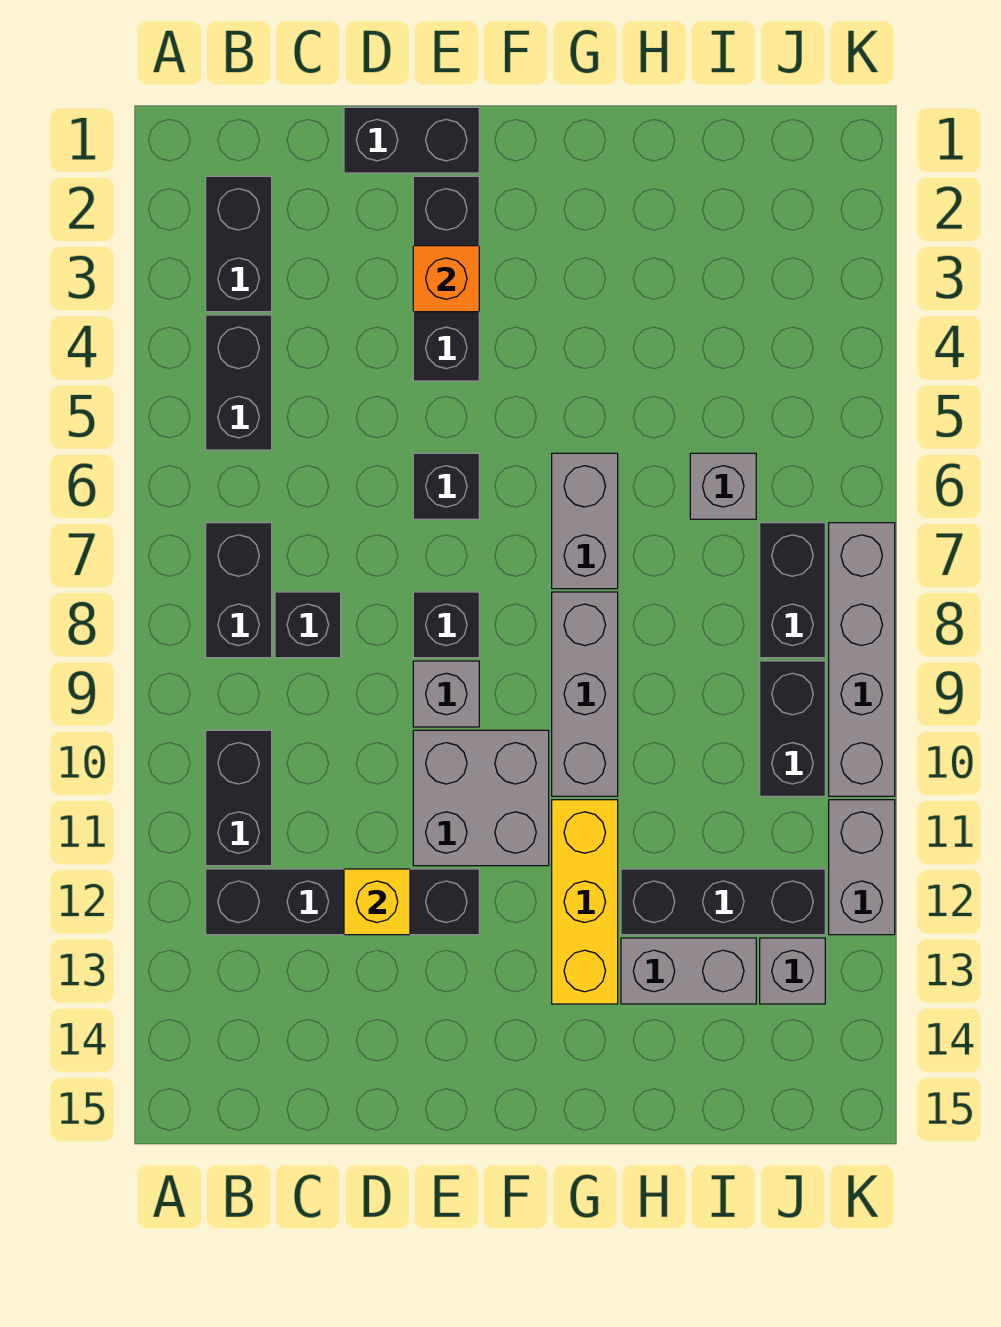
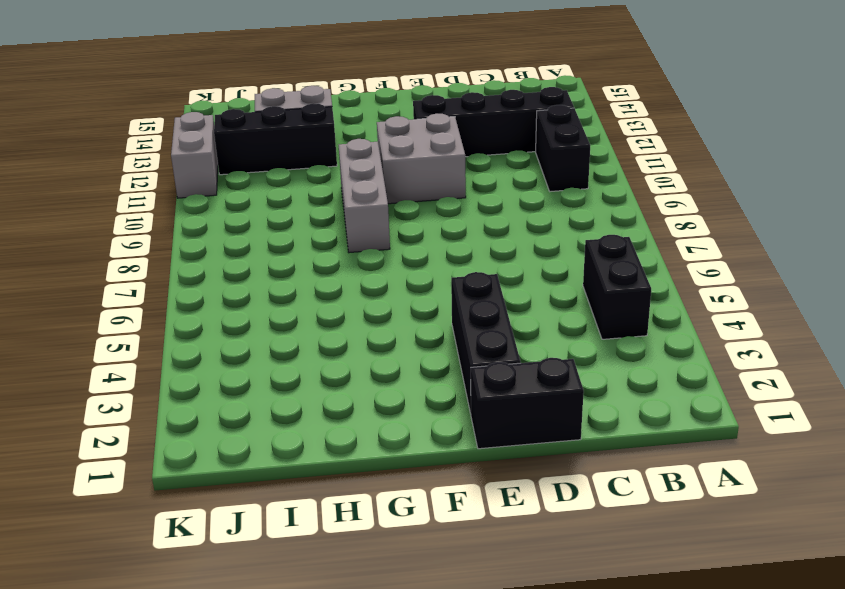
none -> black 1x2 brick [206,176,272,312]
none -> black 1x2 brick [206,523,272,658]
none -> black 1x1 brick [275,592,341,658]

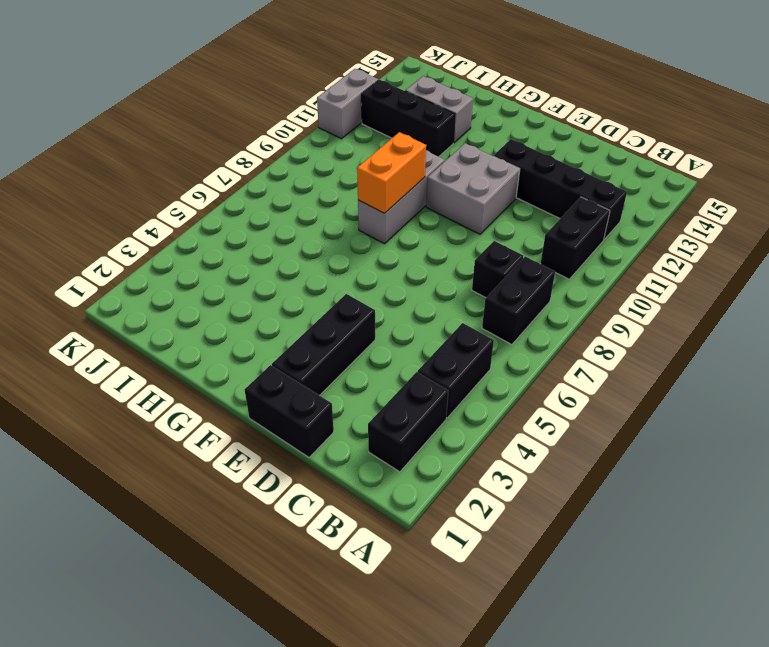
orange 1x2 brick [357,132,426,213] -> none
none -> black 1x1 brick [413,453,479,519]
none -> black 1x1 brick [413,592,479,658]
none -> grey 1x1 brick [413,661,479,727]

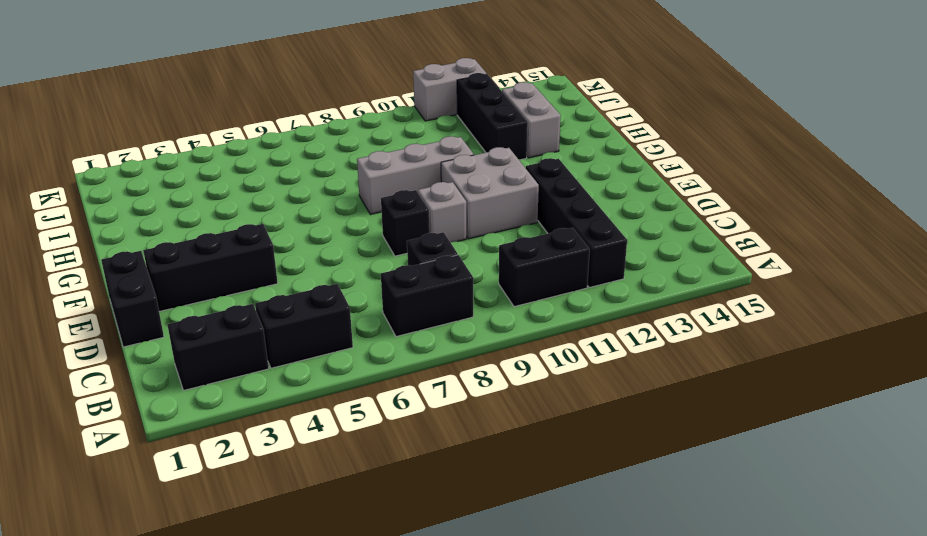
none -> black 1x1 brick [413,453,479,519]
none -> grey 1x2 brick [552,453,618,589]
none -> yellow 1x3 brick [552,800,618,1004]

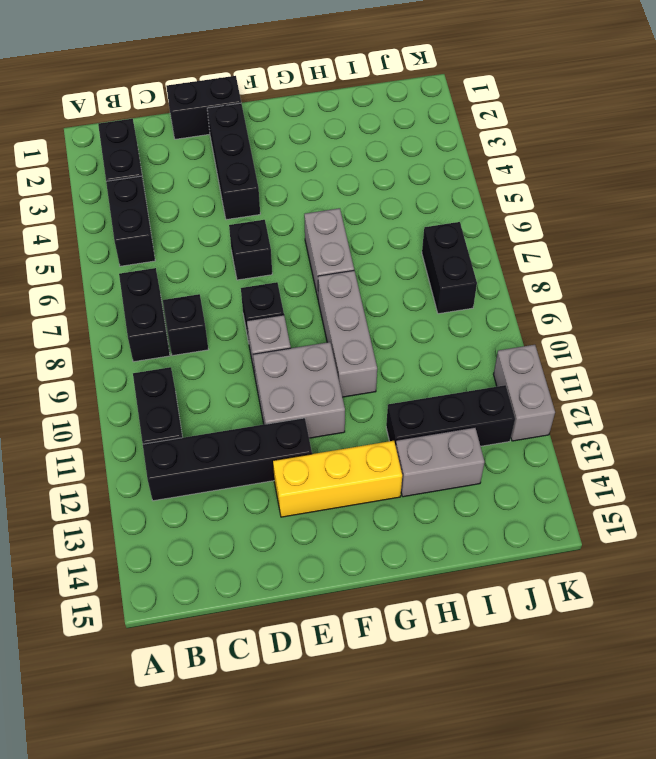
yellow 1x3 brick [273,441,402,517] -> yellow 1x3 brick turned to [552,800,618,1004]
none -> grey 1x1 brick [690,453,756,519]
none -> black 1x2 brick [760,661,825,796]
none -> grey 1x1 brick [760,938,825,1004]

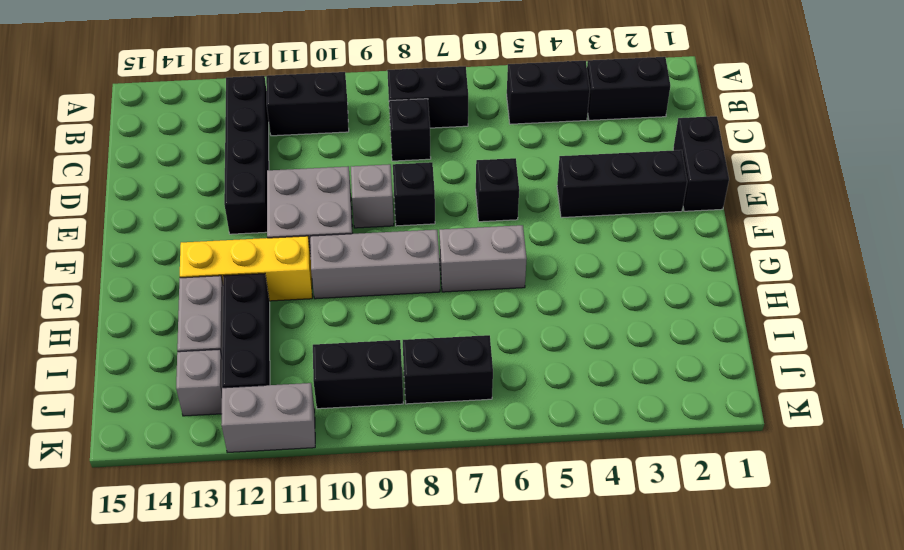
none -> grey 1x1 brick [690,453,756,519]
none -> grey 1x4 brick [829,523,895,796]
none -> yellow 1x1 brick [344,869,410,935]

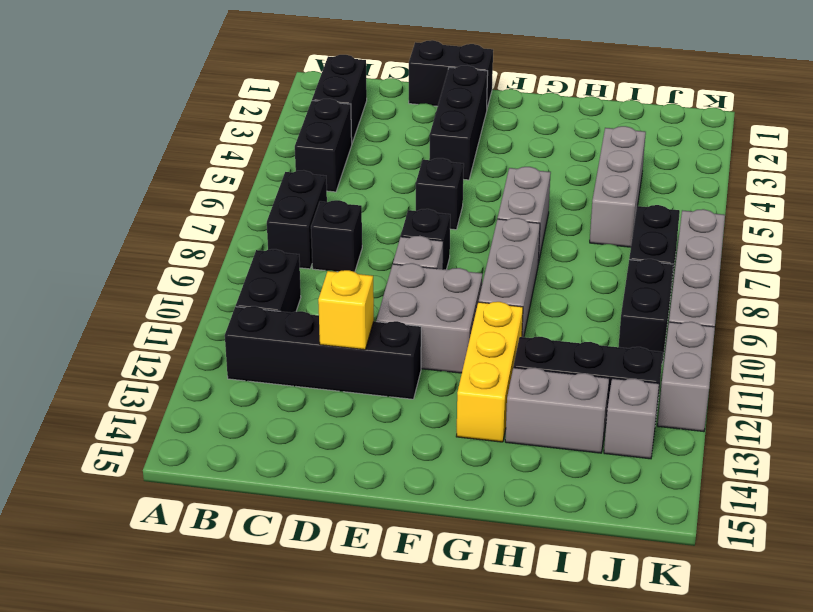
grey 1x3 brick [590,126,646,247] -> grey 1x1 brick [690,453,756,519]
none -> orange 1x1 brick [413,246,479,312]

